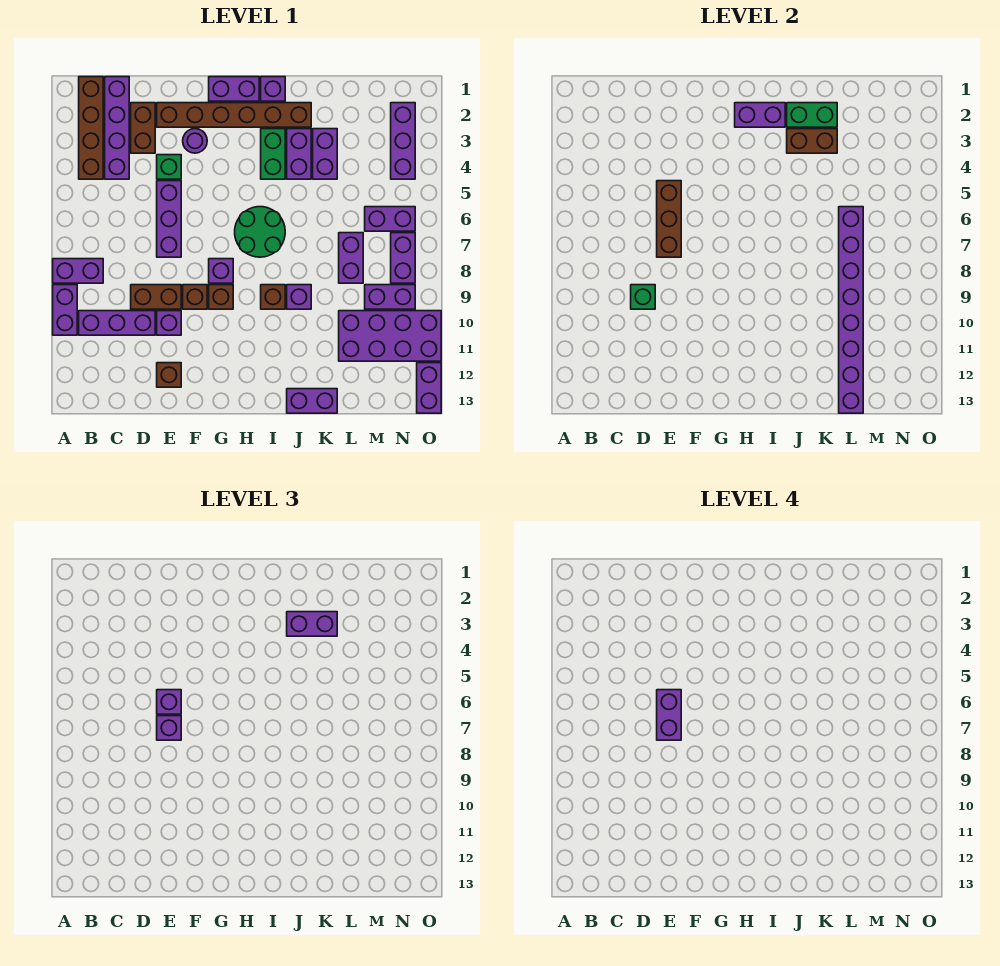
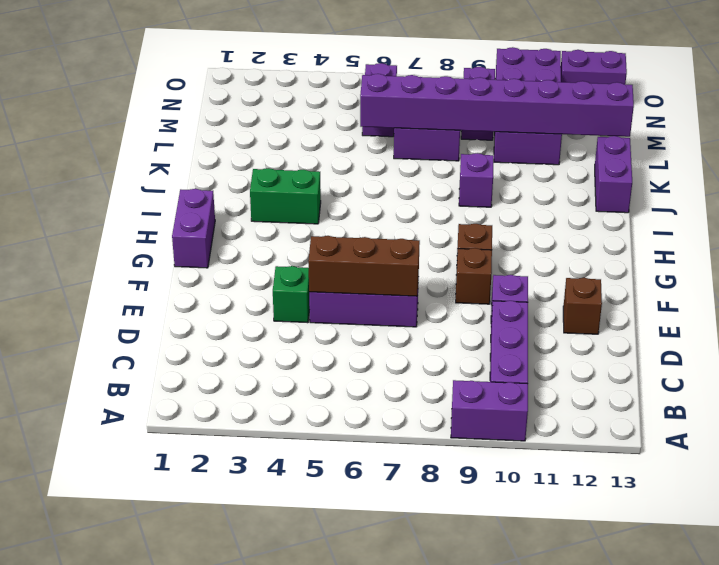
none -> purple 1x2 brick [53,259,103,283]
none -> brown 1x4 brick [79,77,103,179]
none -> purple 1x4 brick [105,77,129,179]
none -> brown 1x2 brick [131,103,155,153]

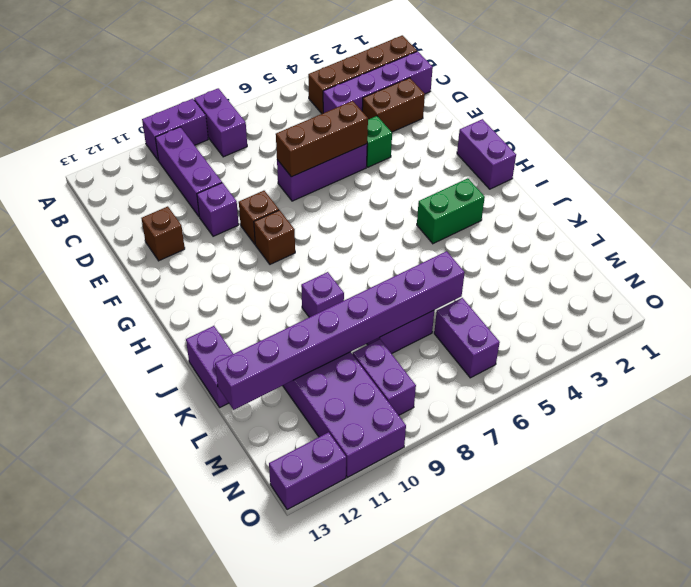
none -> brown 1x2 brick [131,285,181,309]
none -> brown 1x6 brick [157,103,311,127]
none -> purple 1x1 round brick [183,129,207,153]
none -> purple 1x1 brick [209,259,233,283]

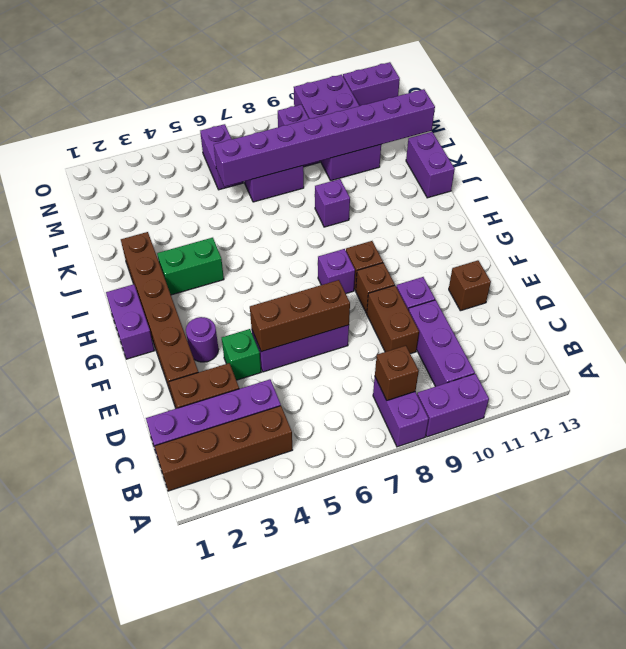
brown 1x1 brick [375,346,419,400] -> brown 1x1 brick moved to [261,285,285,309]
none -> green 2x2 round brick [235,207,285,257]
none -> purple 1x1 brick [261,77,285,101]
none -> purple 1x2 brick [287,129,311,179]
none -> purple 1x2 brick [313,129,337,179]

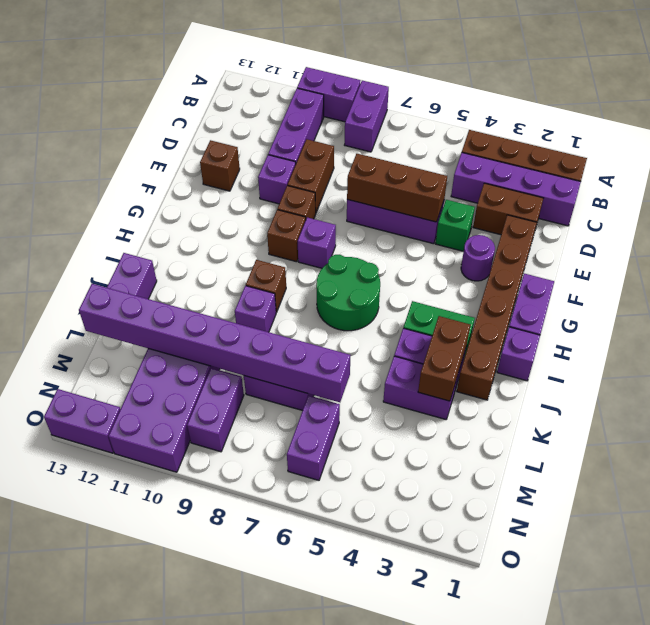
none -> purple 1x3 brick [391,103,415,179]
none -> purple 1x2 brick [391,233,415,283]
none -> green 1x1 brick [631,285,655,309]
none -> purple 1x2 brick [735,103,785,127]

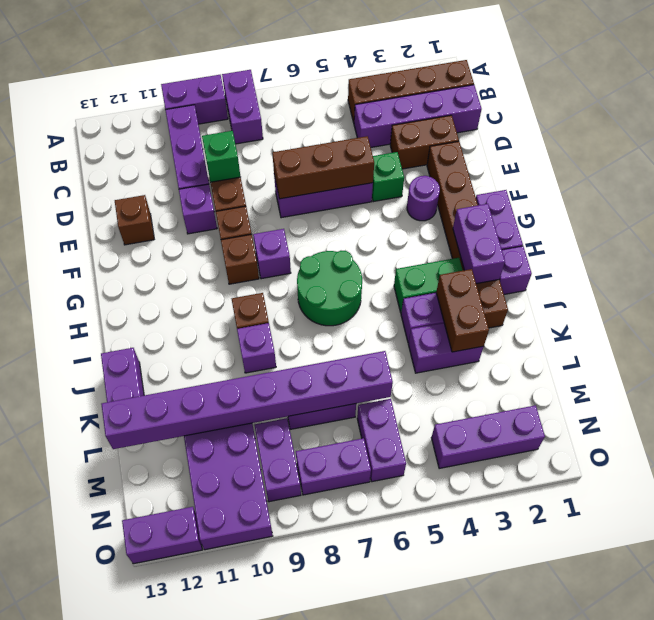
none -> green 1x2 brick [787,103,837,127]
none -> purple 1x1 brick [157,690,181,714]
none -> purple 1x1 brick [157,716,181,740]
none -> purple 1x2 brick [287,612,337,636]

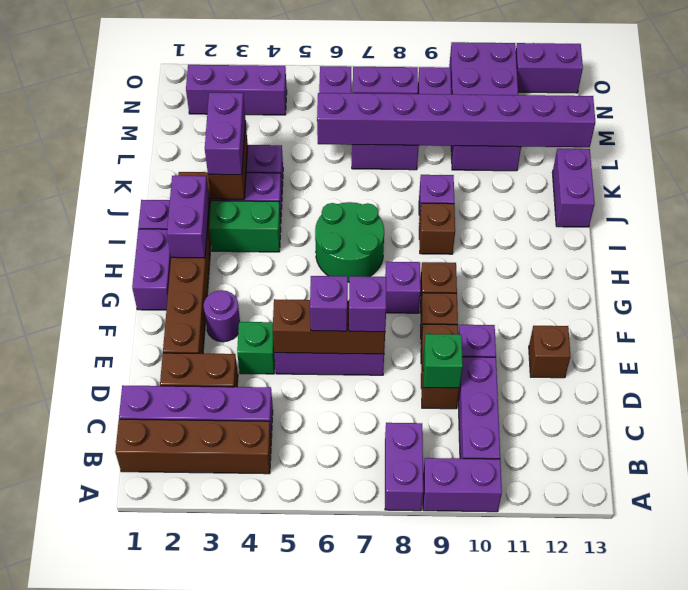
none -> green 1x2 brick [787,103,837,127]
none -> purple 1x2 brick [657,690,681,740]

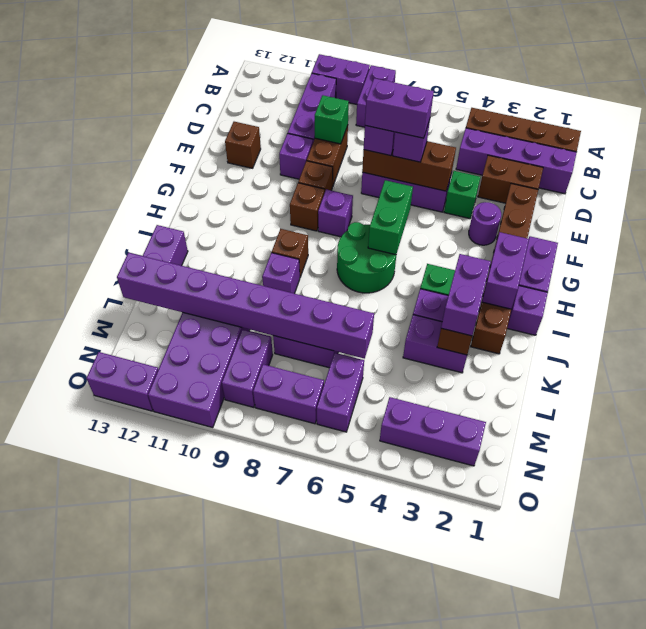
green 1x2 brick [368,180,413,255] -> green 1x2 brick moved to [787,103,837,127]

